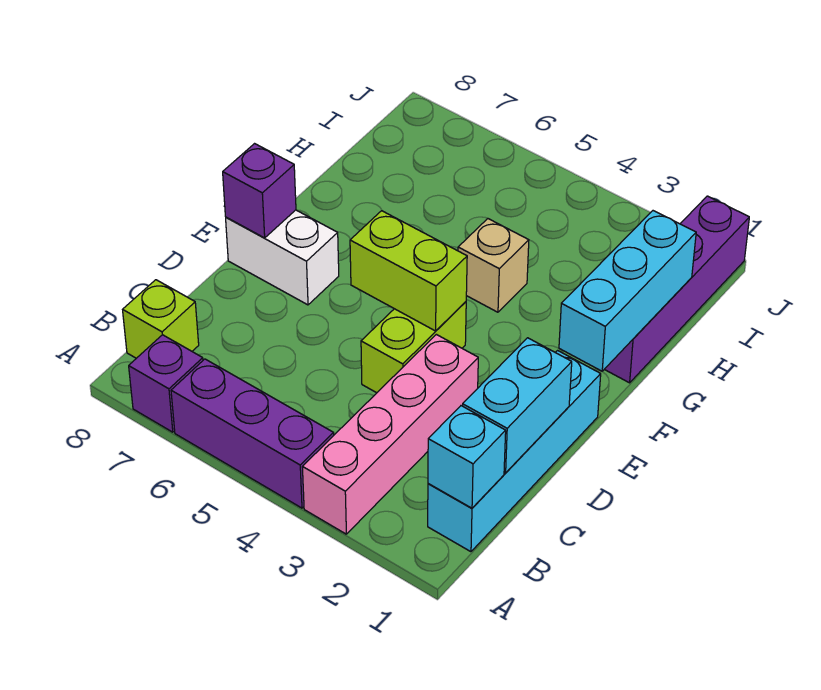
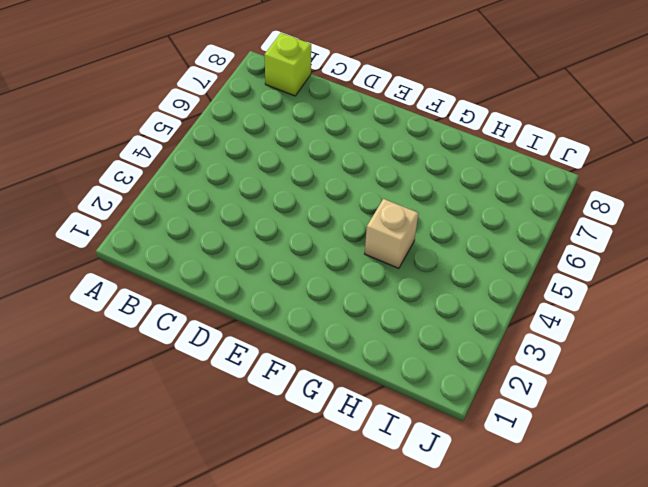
none -> pink 1x4 brick [302,334,478,534]
none -> purple 1x3 brick [171,359,334,508]
none -> purple 1x1 brick [129,335,203,432]

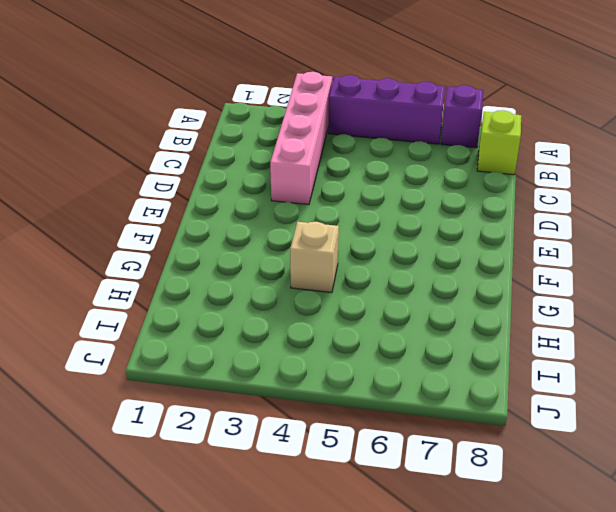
none -> cyan 1x4 brick [428,351,601,552]
none -> lime 1x2 brick [361,302,466,393]
none -> white 1x2 brick [226,210,339,305]

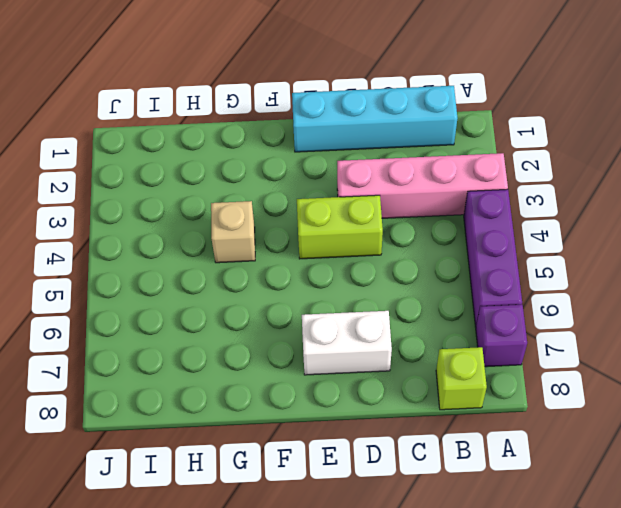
white 1x2 brick [302,311,392,375] -> white 1x2 brick turned to [226,210,339,305]
none -> purple 1x4 brick [604,196,749,383]
none -> cyan 1x1 brick [428,406,506,508]
none -> cyan 1x2 brick [463,338,572,473]

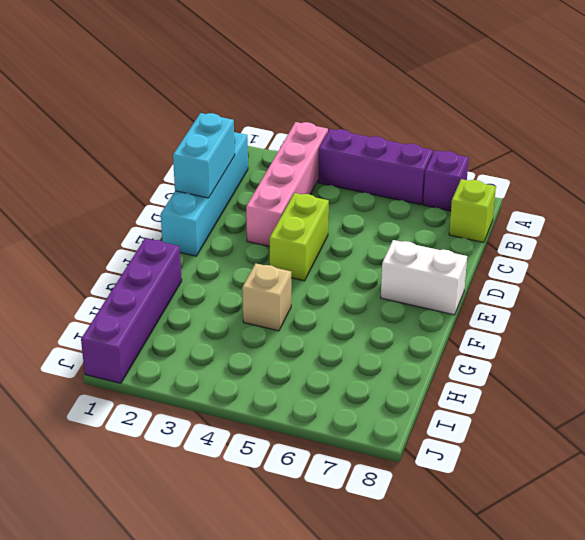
none -> cyan 1x1 brick [428,406,506,508]
none -> lime 1x2 brick [350,211,467,331]
none -> purple 1x1 brick [223,144,296,238]

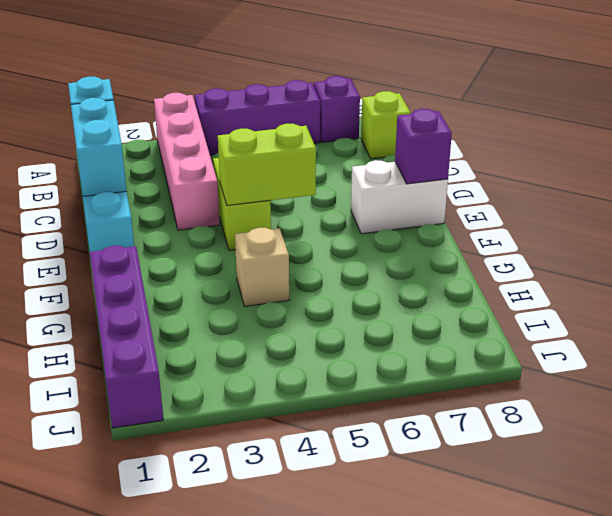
none -> cyan 1x3 brick [559,211,696,371]

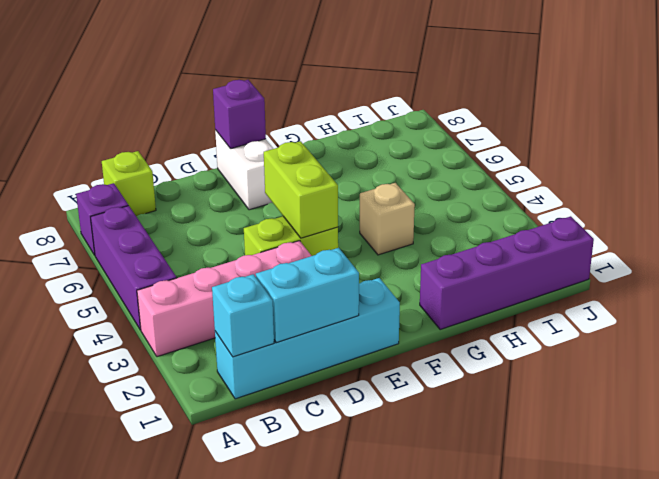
none -> cyan 1x3 brick [559,211,696,371]

